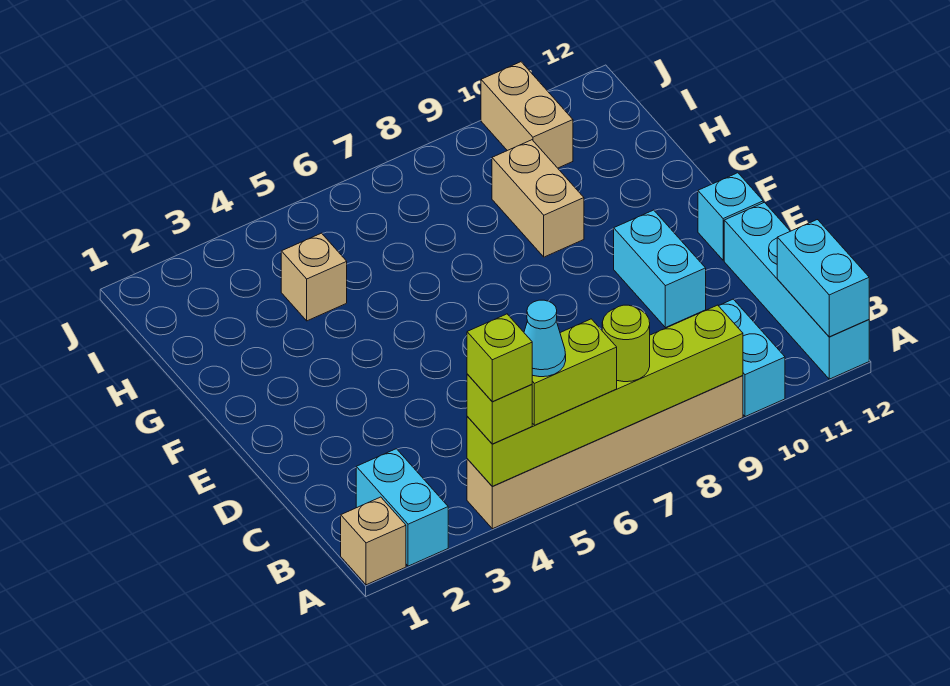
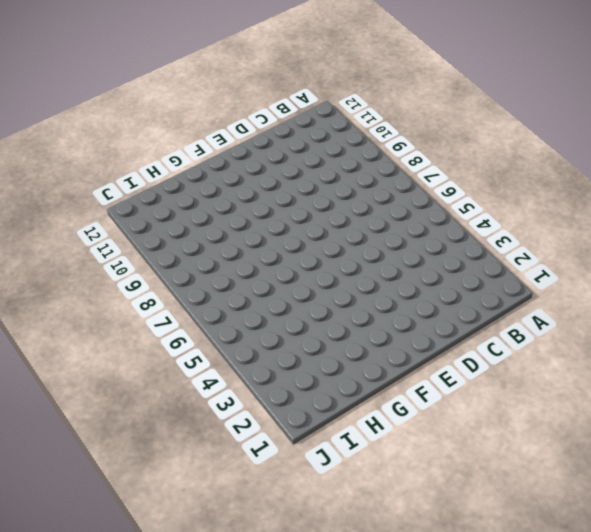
none -> tan 1x1 brick [341,497,406,585]
none -> cyan 1x2 brick [356,449,448,566]
none -> tan 1x6 brick [467,376,743,529]

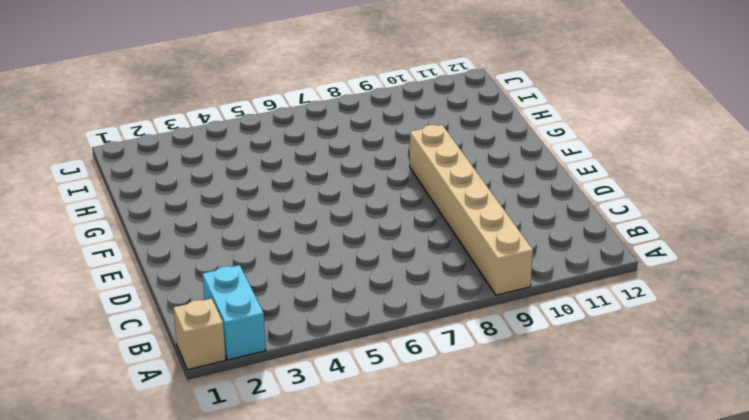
tan 1x6 brick [410,125,533,295] -> tan 1x6 brick turned to [467,376,743,529]
none -> cyan 1x2 brick [719,299,785,417]
none -> cyan 1x4 brick [724,202,869,379]
none -> cyan 1x2 brick [614,210,706,328]

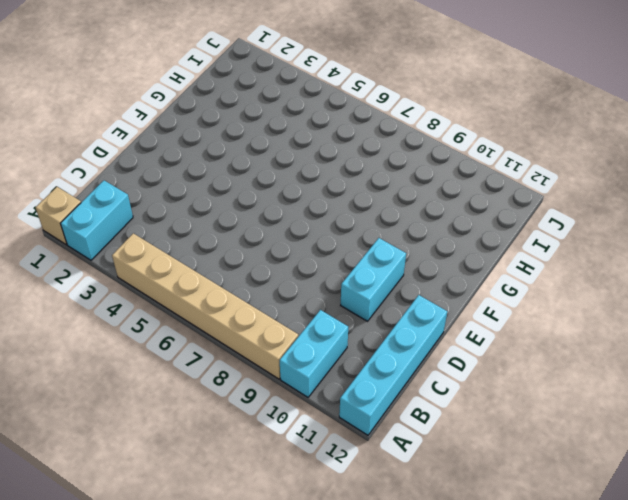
none -> cyan 1x1 brick [698,173,763,260]
none -> tan 1x2 brick [492,140,584,257]
none -> tan 1x1 brick [281,233,347,321]

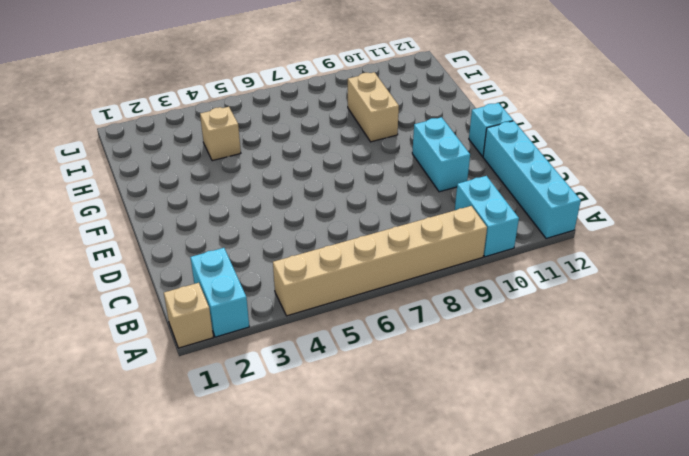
none -> tan 1x2 brick [481,62,573,168]
none -> lime 1x6 brick [467,305,743,486]
none -> cyan 1x2 brick [777,220,869,337]

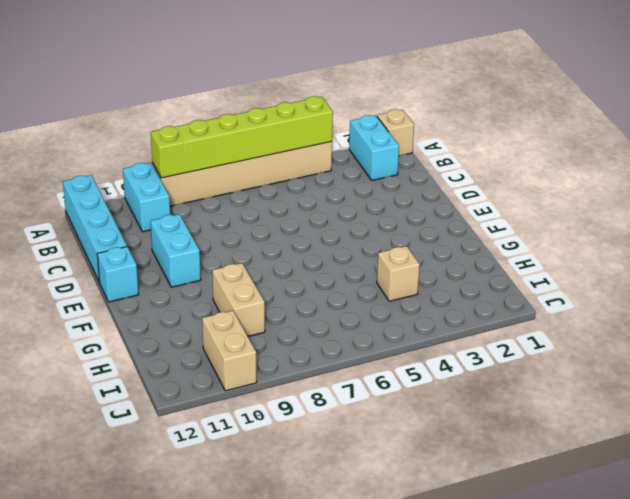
none -> cyan 1x2 brick [777,220,869,337]
none -> lime 1x1 brick [467,374,532,444]
none -> lime 1x2 brick [532,319,617,425]

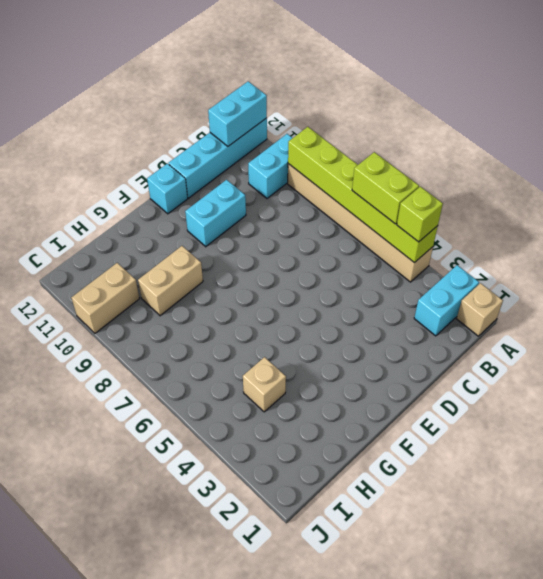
none -> lime 1x1 round brick [602,305,650,382]
none -> lime 1x1 brick [467,314,532,402]
none -> cyan 1x1 cone [524,300,566,377]

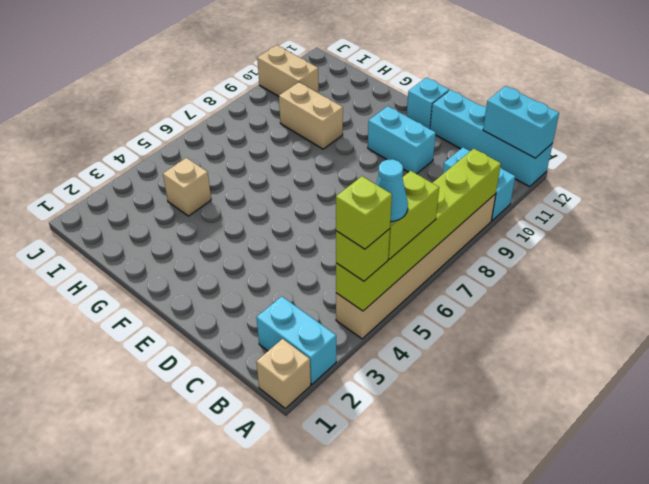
none -> lime 1x1 round brick [602,305,650,382]

